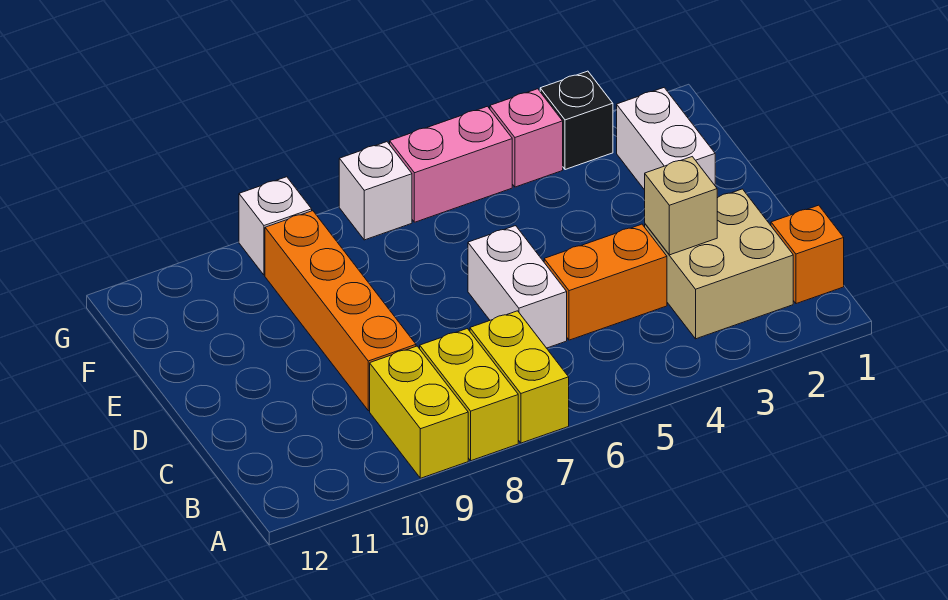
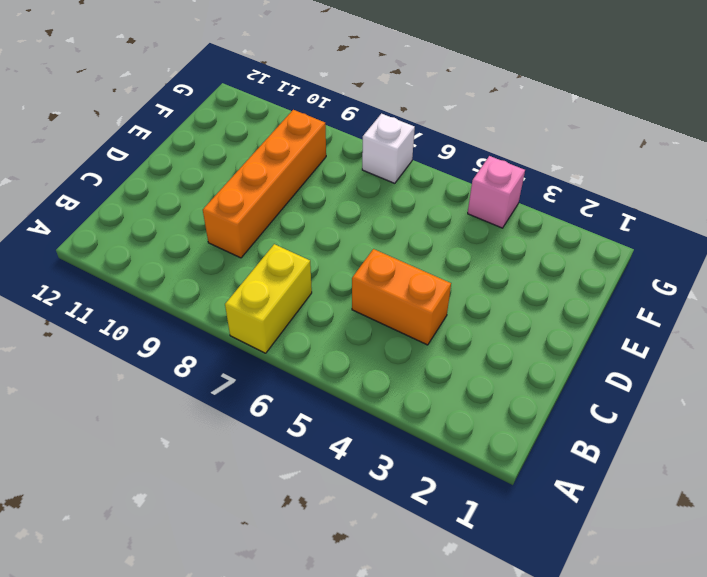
none -> yellow 1x2 brick [420,329,518,461]
none -> yellow 1x2 brick [370,346,468,478]
none -> orange 1x1 brick [771,205,844,304]

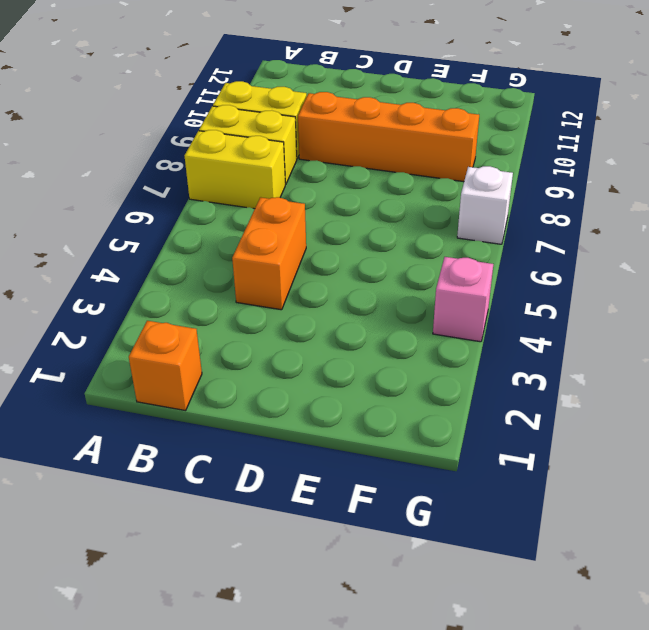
none -> tan 2x2 brick [645,189,793,339]
none -> white 1x2 brick [468,226,567,348]
none -> white 1x2 brick [617,88,715,190]

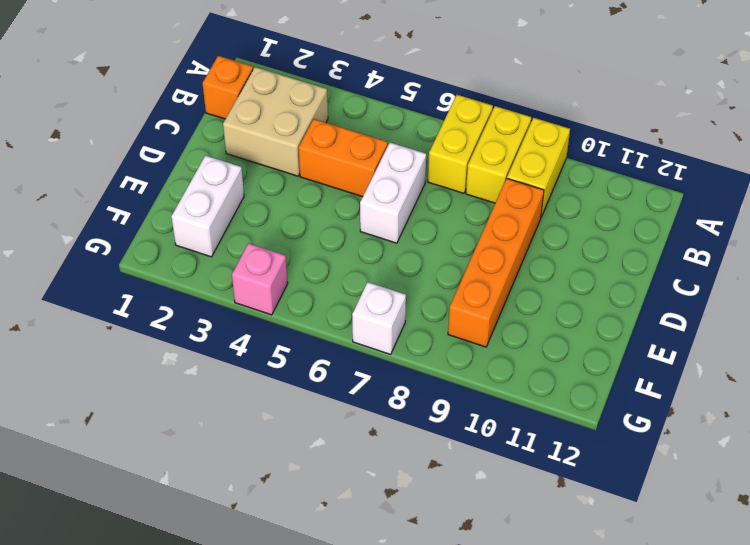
none -> black 1x1 brick [540,71,613,170]
none -> pink 1x2 brick [390,106,512,222]
none -> white 1x1 brick [239,177,312,275]

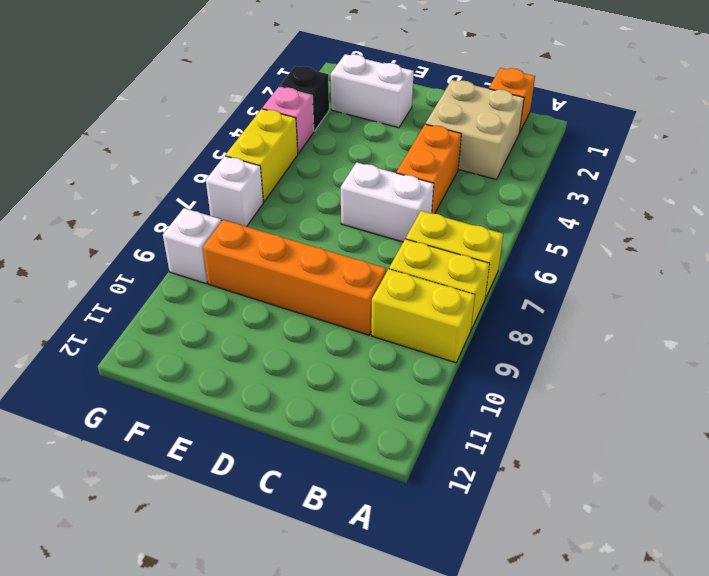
yellow 1x2 brick [226,109,298,202] -> pink 1x2 brick [390,106,512,222]
none -> tan 1x1 brick [645,157,717,255]

